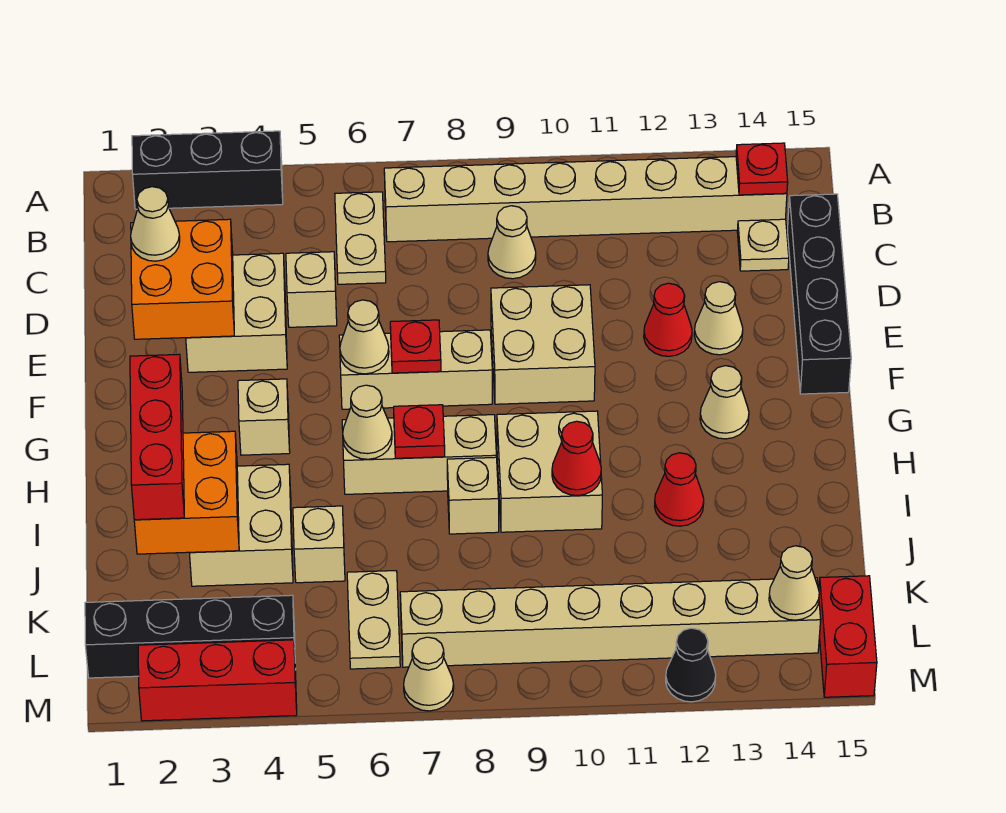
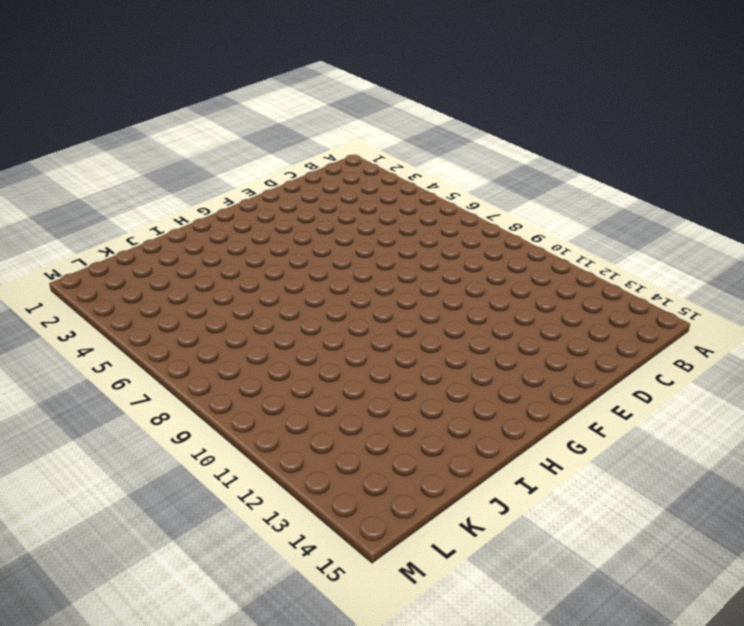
none -> black 1x3 brick [132,131,283,209]
none -> tan 1x2 plate [335,192,386,284]
none -> tan 1x8 brick [384,157,787,242]
none -> tan 1x1 cone [488,206,536,279]

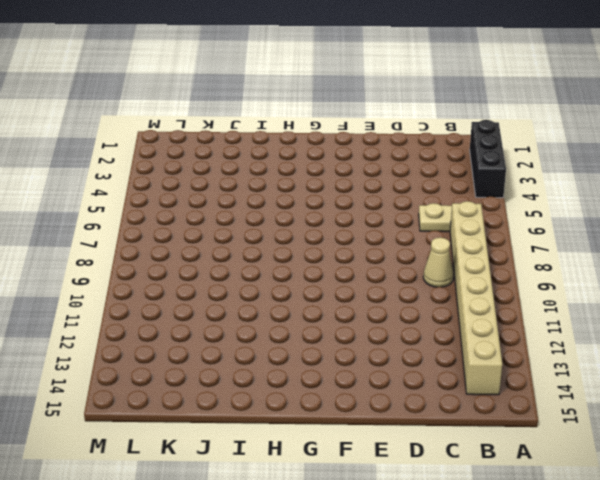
none -> tan 1x1 plate [737,219,789,271]
none -> black 1x4 brick [787,194,851,394]
none -> tan 2x2 brick [186,253,287,372]
none -> tan 1x1 brick [286,252,337,327]

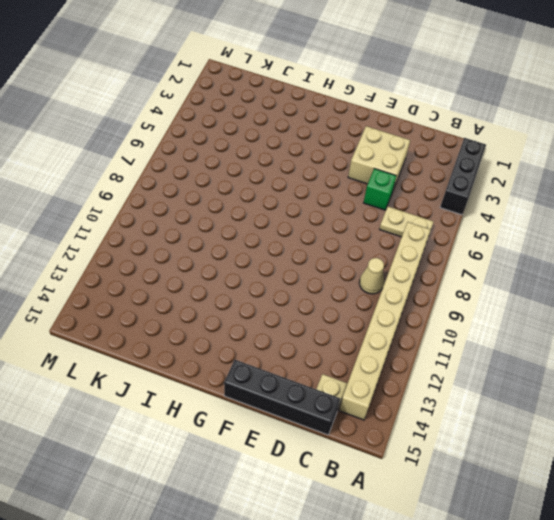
green 1x1 brick [364,169,396,210] -> tan 1x1 brick [286,252,337,327]
none -> tan 2x2 brick [491,285,595,404]
none -> red 1x1 cone [644,283,692,356]
none -> tan 1x1 cone [694,282,743,355]
none -> tan 1x3 brick [339,330,492,409]

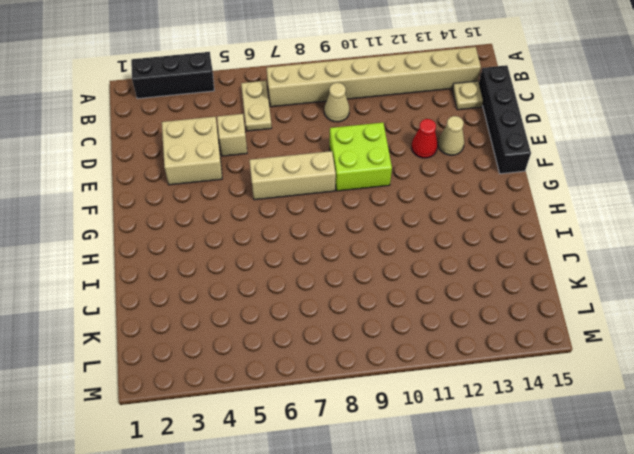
lime 2x2 brick [330,123,392,191] -> tan 2x2 brick [491,285,595,404]
none -> tan 1x1 brick [238,379,290,455]
none -> tan 1x1 cone [700,366,749,439]
none -> tan 1x3 brick [342,415,496,494]
none -> tan 2x2 brick [497,411,602,532]

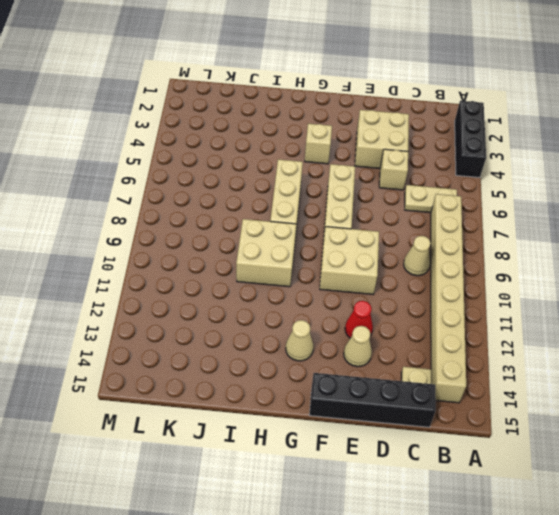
none -> tan 2x2 brick [190,464,293,586]
none -> tan 1x1 brick [447,457,499,534]
none -> red 1x1 cone [655,453,704,526]
none -> tan 1x1 brick [293,506,345,583]

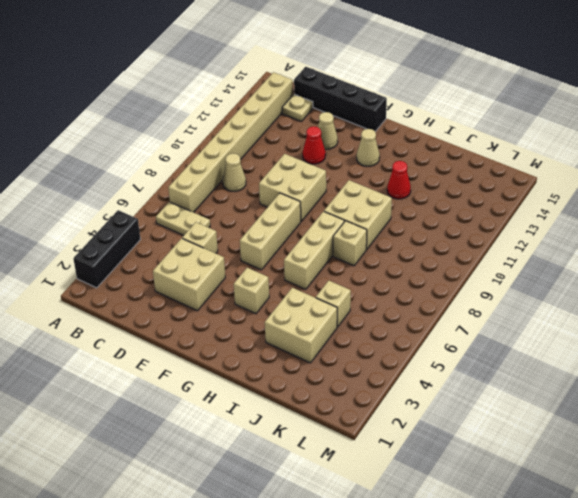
none -> tan 1x2 plate [347,571,400,669]
none -> black 1x4 brick [85,595,295,678]
none -> tan 1x8 brick [400,578,821,667]
none -> red 1x2 brick [819,576,877,697]

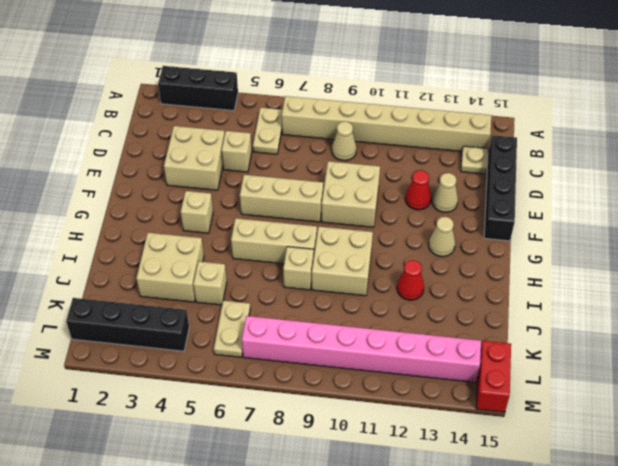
pink 1x8 brick [242,316,481,382] -> tan 1x8 brick [400,578,821,667]
none -> red 1x3 brick [138,640,297,721]
none -> tan 1x1 cone [404,637,454,711]
none -> black 1x1 cone [666,628,716,702]
none -> red 1x1 plate [736,143,788,195]

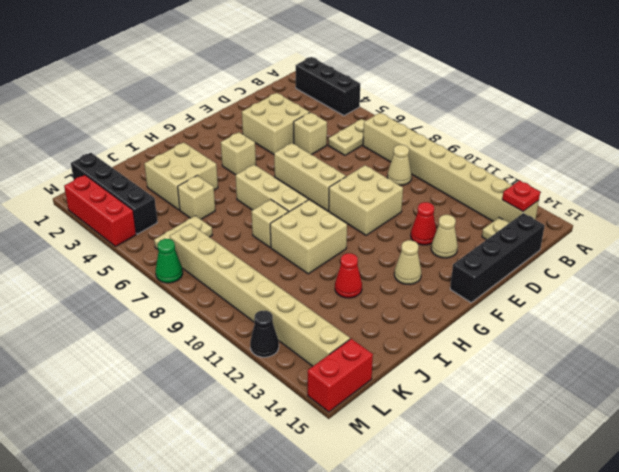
green 1x1 cone [155,239,183,283] -> tan 1x1 cone [404,637,454,711]
none -> orange 2x2 brick [131,219,234,339]
none -> tan 1x1 cone [340,300,389,374]
none -> red 1x1 plate [390,320,441,373]
none -> tan 1x1 cone [343,385,392,459]

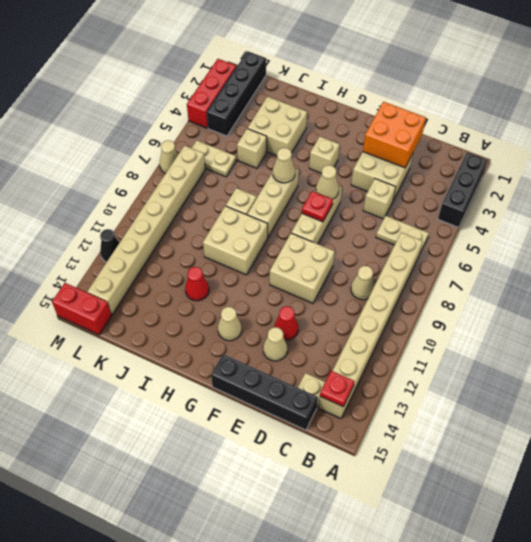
none -> red 1x1 plate [394,405,445,458]
none -> orange 2x2 brick [134,431,239,554]
none -> red 1x1 cone [552,421,601,496]
none -> tan 1x1 cone [769,546,819,620]

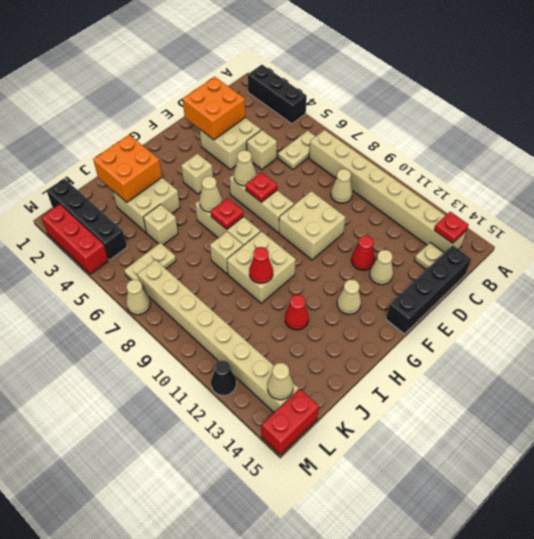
none -> tan 1x1 cone [131,187,180,261]
none -> red 1x3 brick [130,354,184,520]

